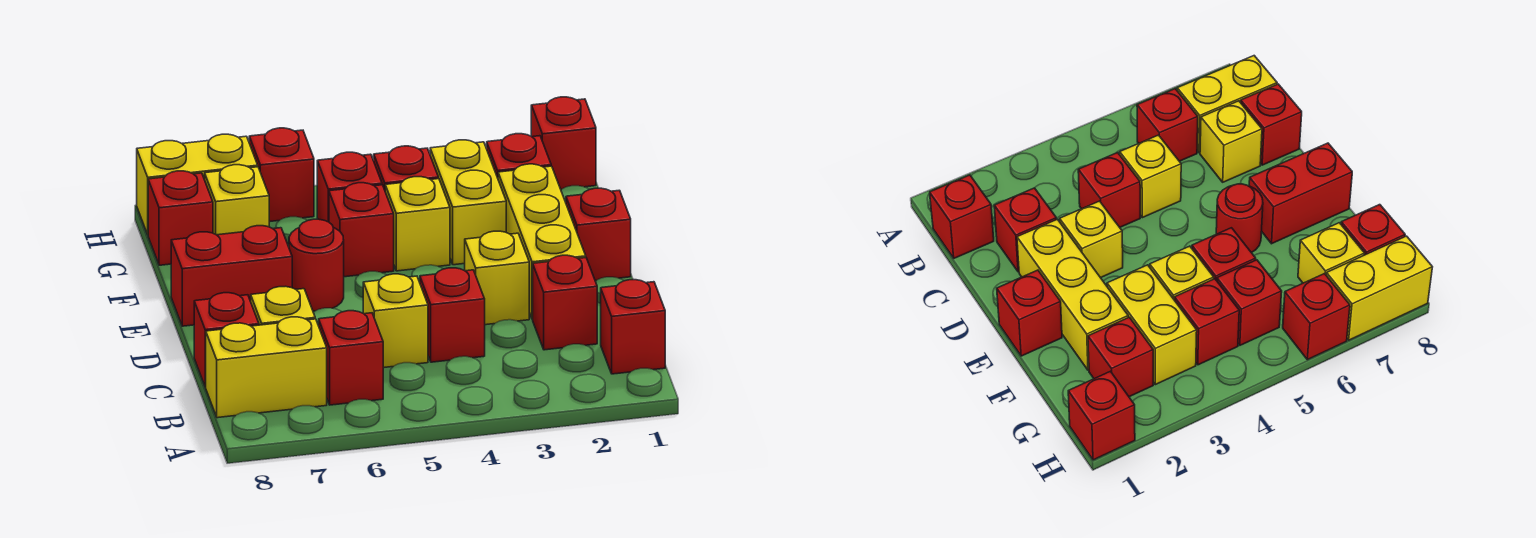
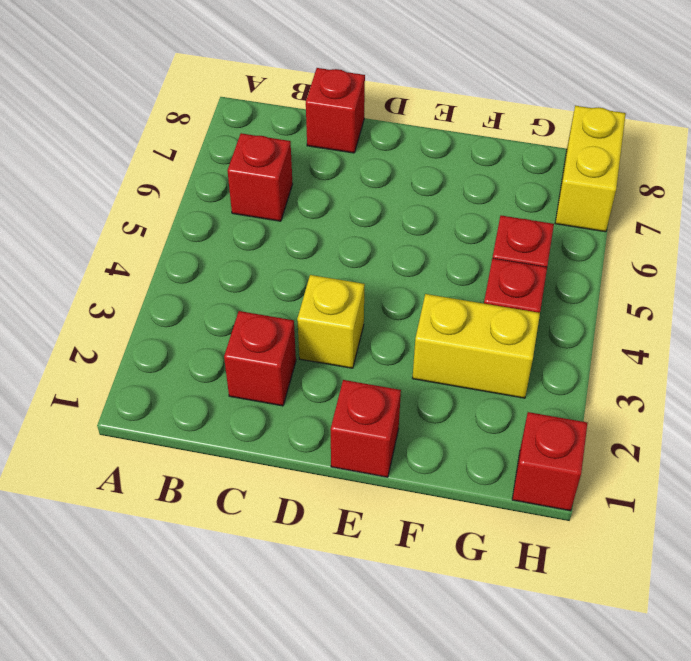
none -> red 1x1 brick [601,280,665,374]
none -> yellow 1x2 brick [206,317,327,418]
none -> red 1x1 brick [420,268,485,362]

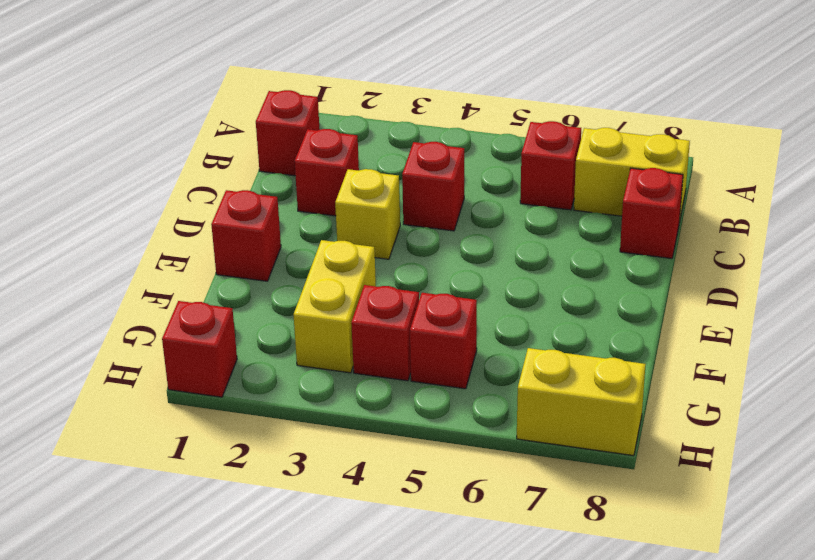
none -> yellow 1x1 brick [363,274,428,368]
none -> yellow 1x1 brick [251,286,315,325]
none -> yellow 1x3 brick [498,164,586,319]

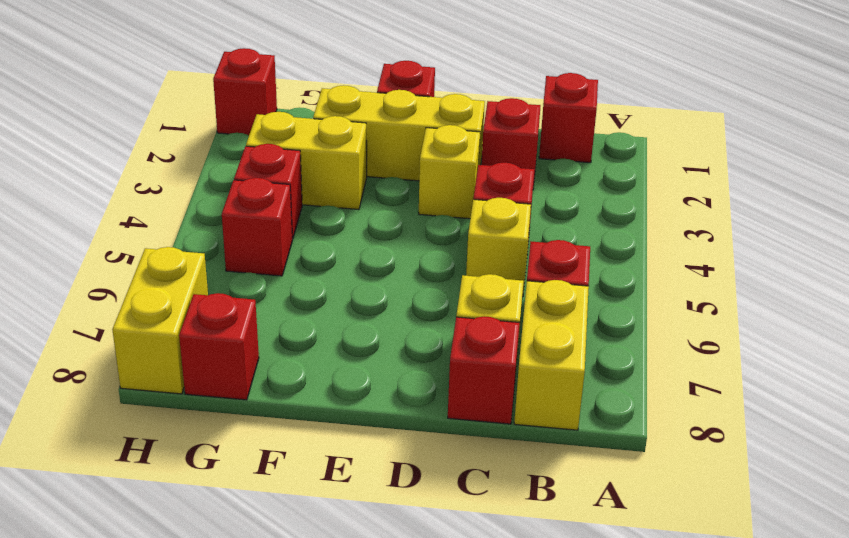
none -> red 1x1 round brick [289,219,344,311]
none -> red 1x2 brick [171,226,292,326]
none -> yellow 1x1 brick [385,177,450,271]

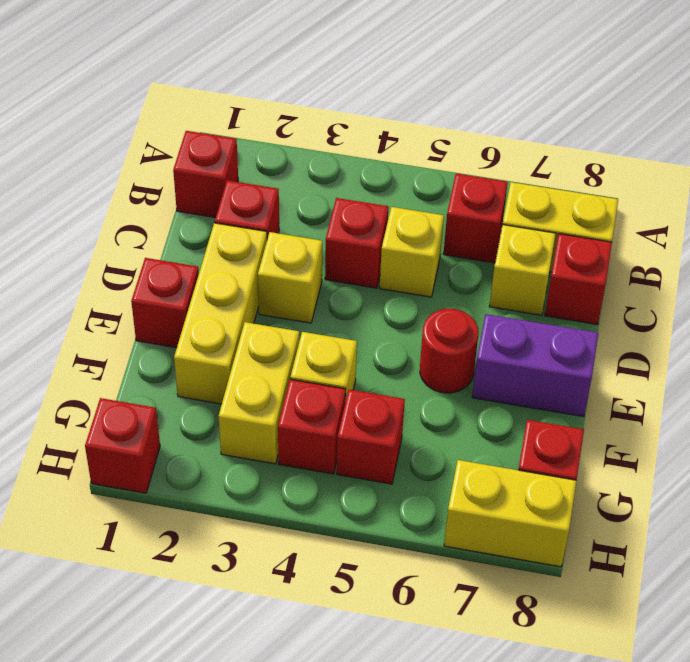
purple 1x2 brick [472,314,598,417] -> red 1x2 brick [171,226,292,326]
none -> red 1x1 brick [329,183,394,277]
none -> red 1x1 brick [487,134,551,178]
none -> yellow 1x1 brick [205,165,269,235]

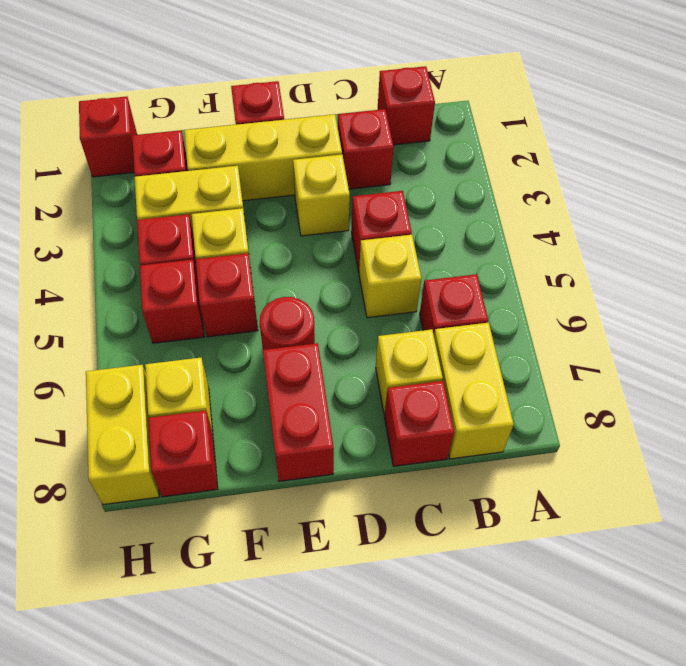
none -> red 1x1 brick [249,128,314,222]

